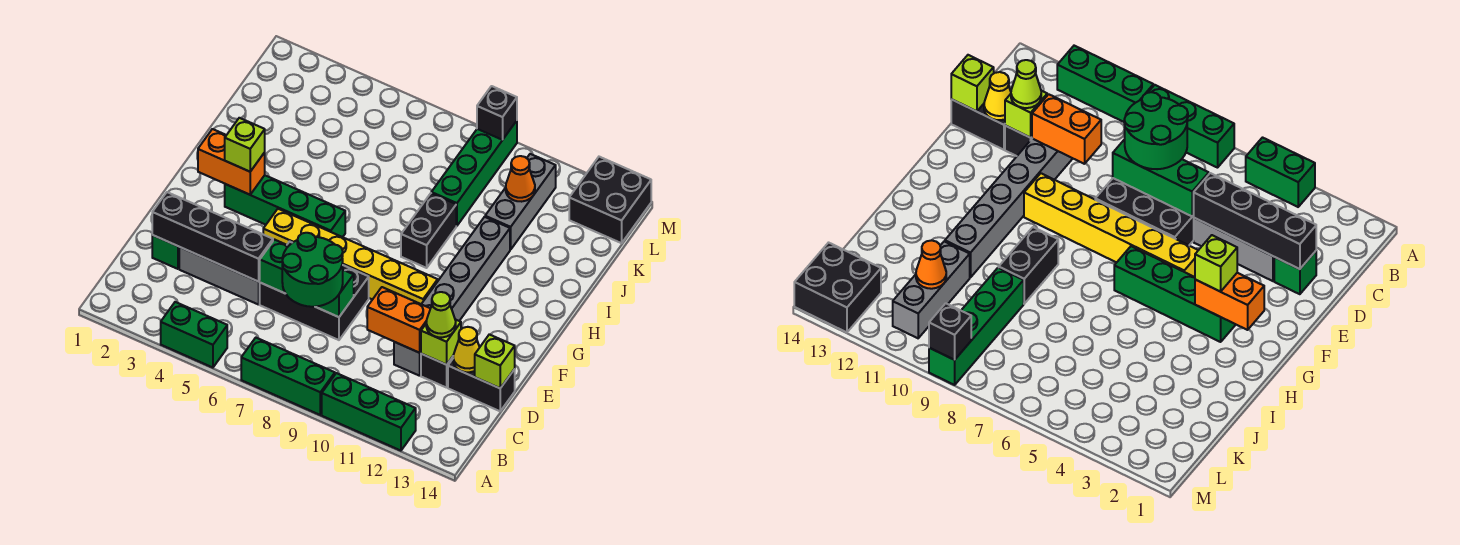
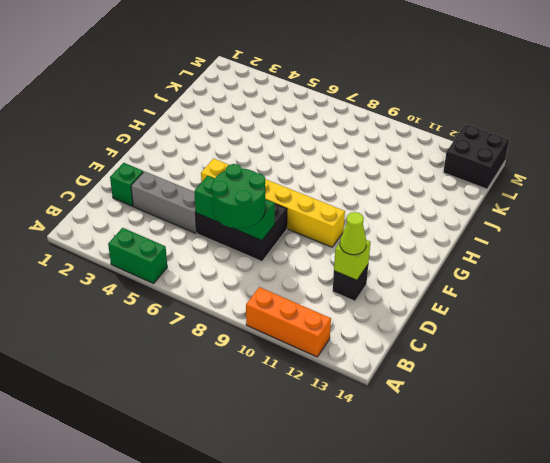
orange 1x3 brick [246,287,331,357] -> green 1x3 brick [322,373,416,451]
none -> green 1x3 brick [241,338,335,415]
none -> grey 1x6 brick [394,217,510,376]
none -> black 1x2 brick [448,359,515,411]

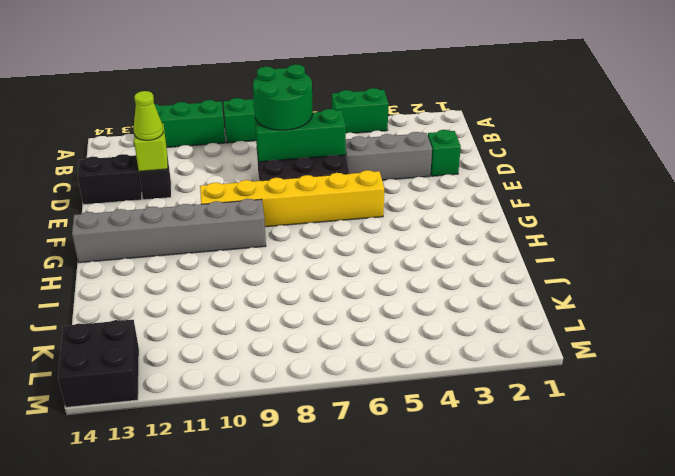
grey 1x6 brick [72,199,266,263] -> grey 1x6 brick turned to [394,217,510,376]
none -> green 1x4 brick [225,175,345,237]
none -> black 1x2 brick [401,193,456,268]
none -> green 1x4 brick [431,121,517,226]

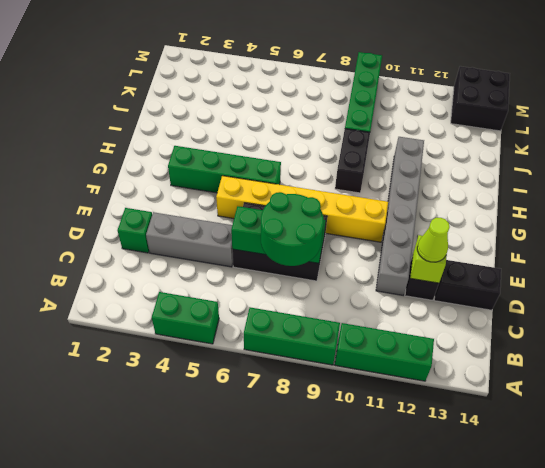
none -> grey 1x3 brick [485,154,556,250]
none -> black 1x4 brick [152,192,273,282]
none -> orange 1x2 brick [367,287,430,353]

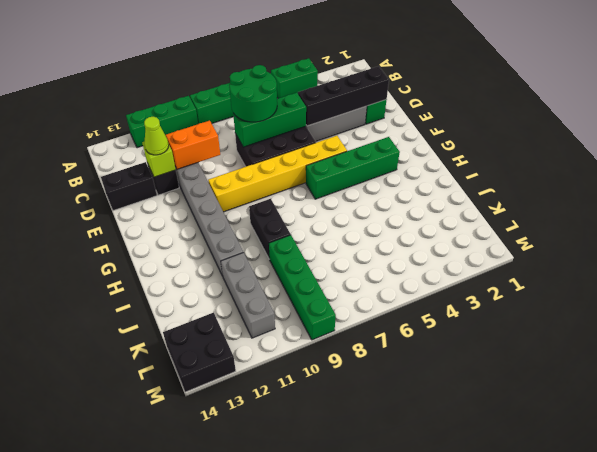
none -> yellow 1x1 cone [453,327,480,372]
none -> lime 1x1 brick [475,334,515,388]
none -> orange 1x2 brick [198,129,265,195]

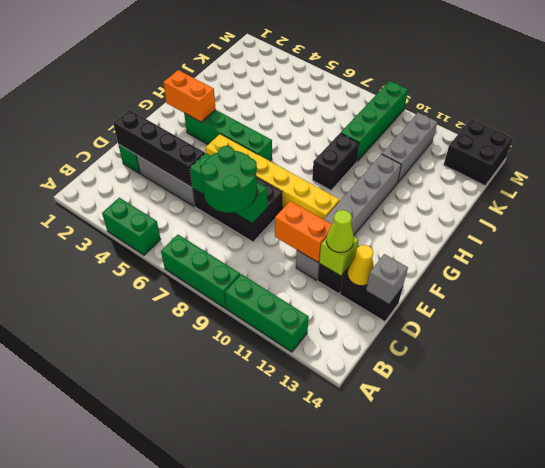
grey 1x1 brick [366,254,408,304] -> lime 1x1 brick [475,334,515,388]
none -> orange 1x1 cone [506,156,535,202]
none -> black 1x1 brick [477,86,517,140]
none -> lime 1x1 brick [225,118,265,172]

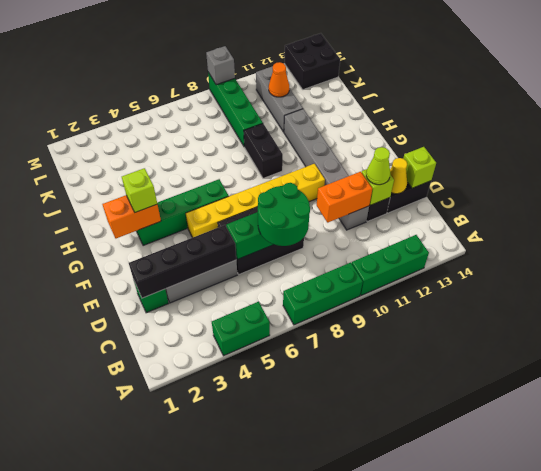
grey 1x1 brick [206,46,235,85] -> black 1x1 brick [477,86,517,140]

